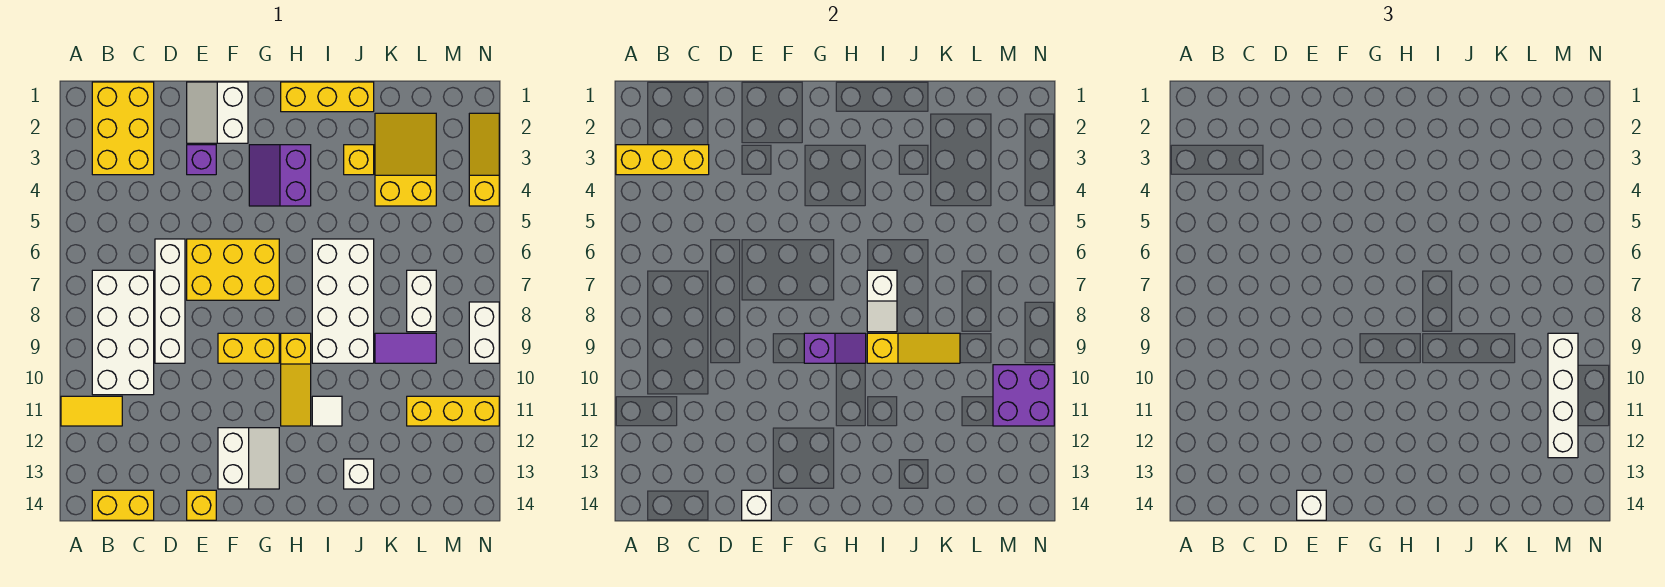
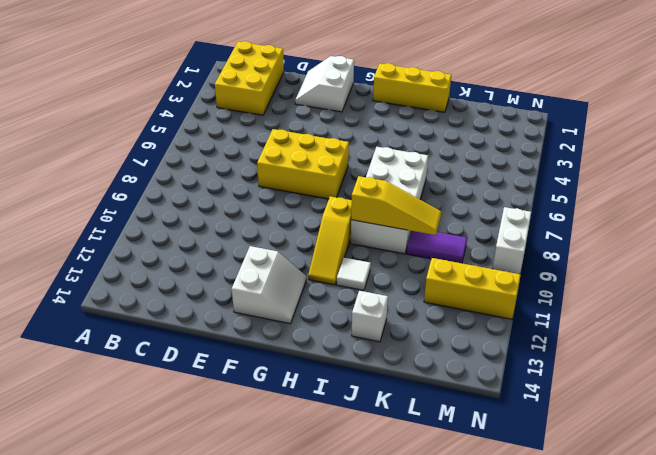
none -> yellow 1x2 tile [61,396,122,426]
none -> white 2x4 brick [92,270,154,395]
none -> yellow 1x2 brick [92,490,154,520]
none -> white 1x4 brick [155,239,185,363]

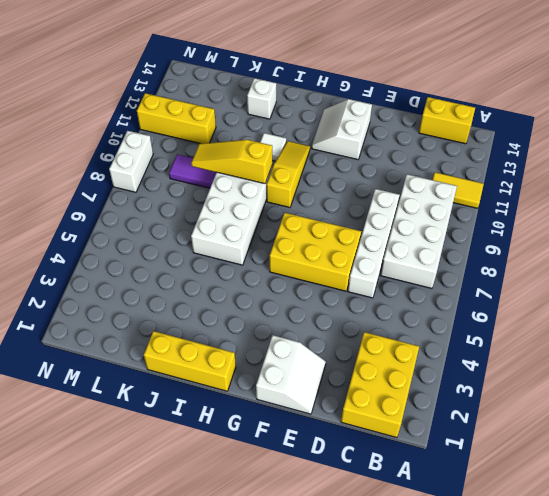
none -> purple 1x1 brick [187,145,216,175]
none -> yellow 1x1 brick [187,490,216,520]
none -> yellow 1x2 brick [218,333,279,363]
none -> purple 2x2 slope [249,145,311,206]

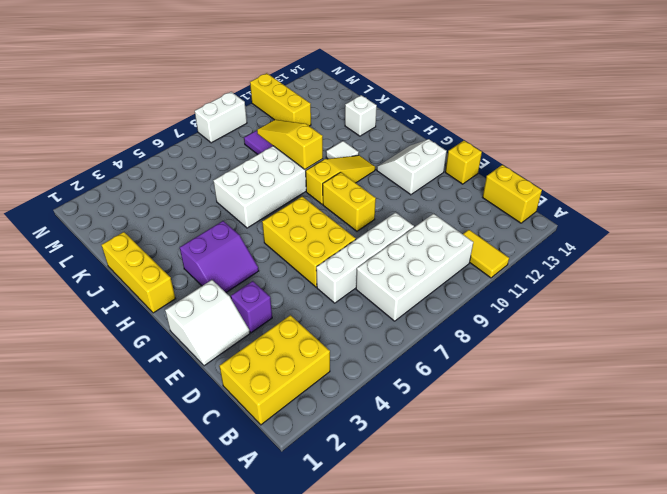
none -> yellow 1x1 brick [344,145,374,175]
none -> yellow 2x3 slope [375,113,436,206]
none -> white 1x2 brick [407,270,436,332]
none -> yellow 1x3 slope [469,113,499,206]

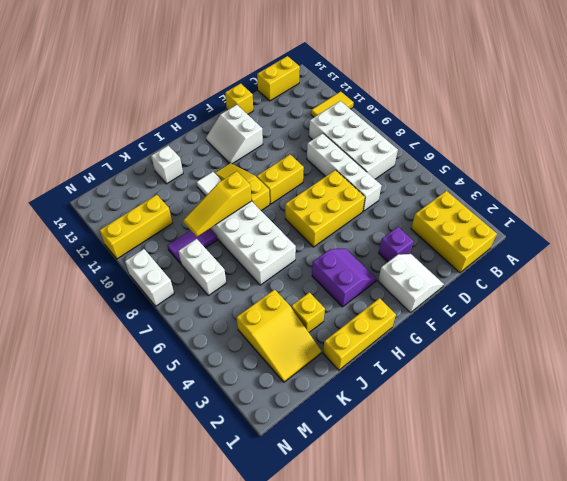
none -> yellow 1x3 slope [469,113,499,206]
none -> yellow 1x3 brick [616,145,709,175]
none -> white 1x1 brick [742,490,771,520]
none -> purple 1x2 slope [804,333,866,363]

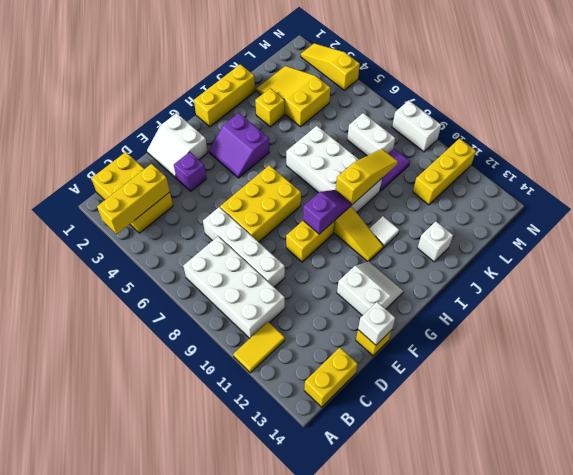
none -> white 1x2 slope [867,270,897,332]
none -> purple 2x2 brick [993,365,1054,426]
none -> white 1x1 brick [1297,490,1326,520]
none -> white 1x4 brick [1548,333,1578,458]

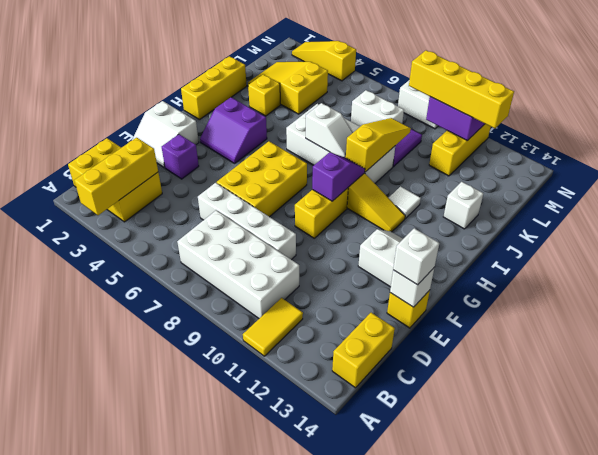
yellow 1x4 brick [409,50,514,128] -> white 1x4 brick [1548,333,1578,458]

